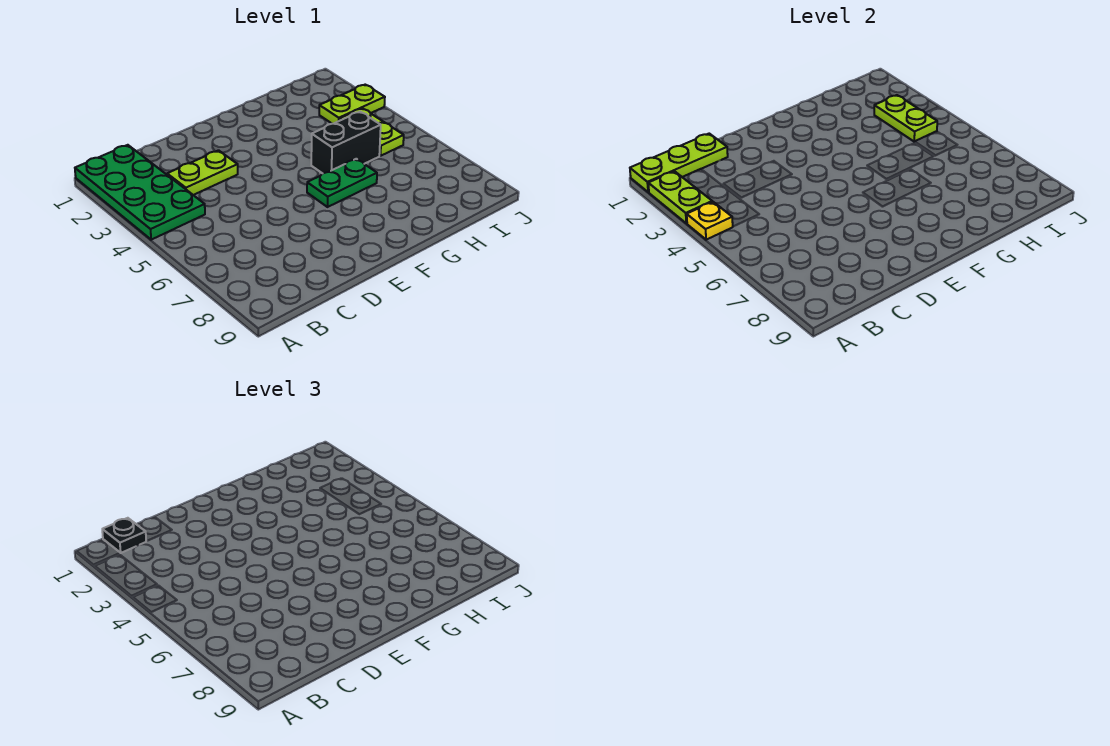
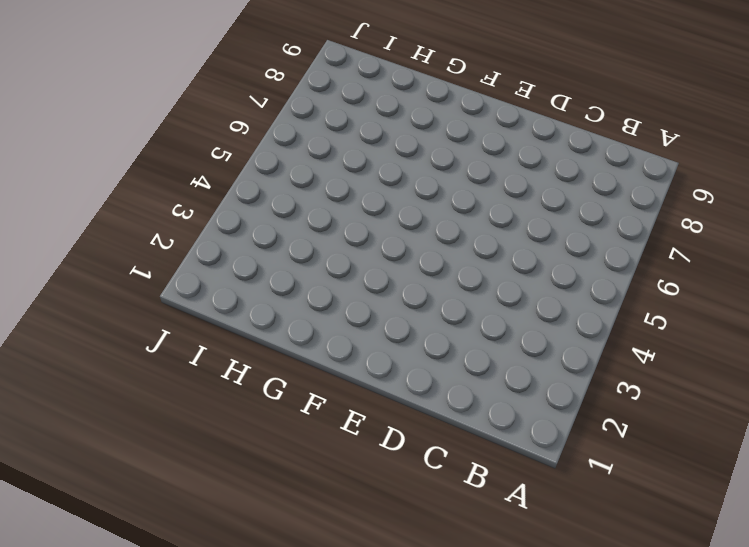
none -> green 2x4 plate [75,145,205,240]
none -> lime 1x2 plate [167,150,238,195]

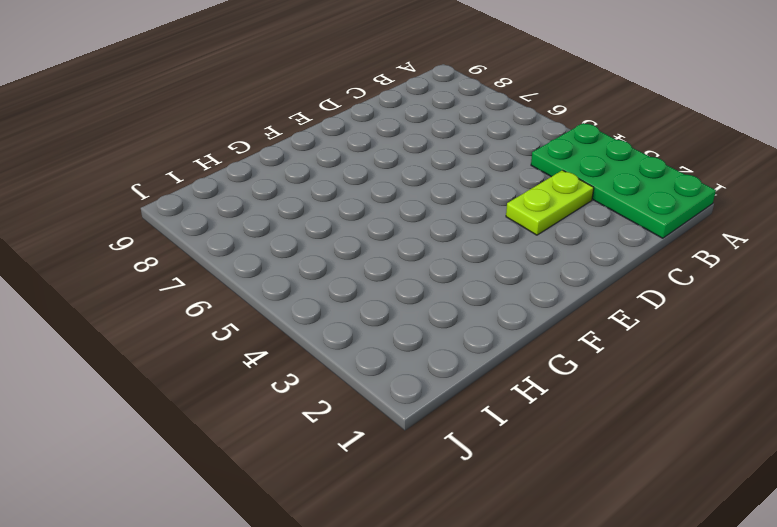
none -> green 1x2 plate [307,159,377,207]
none -> black 1x2 brick [311,112,381,174]

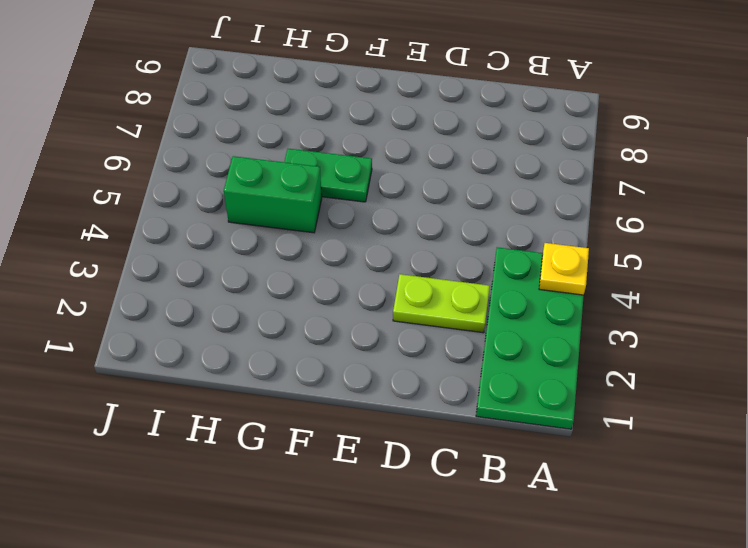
green 1x2 brick [224,156,322,233] -> black 1x2 brick [311,112,381,174]
none -> lime 1x2 plate [319,85,385,124]
none -> lime 1x2 plate [340,108,404,156]

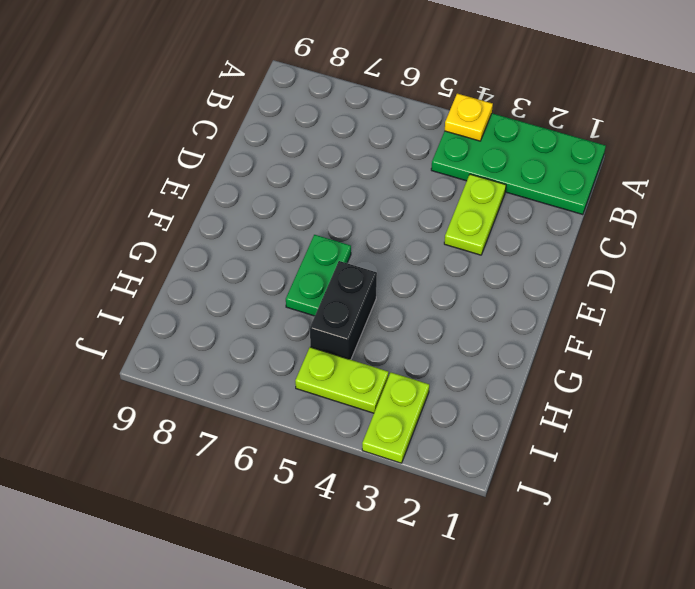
none -> lime 1x3 plate [630,134,728,192]
none -> lime 1x2 plate [648,171,712,223]

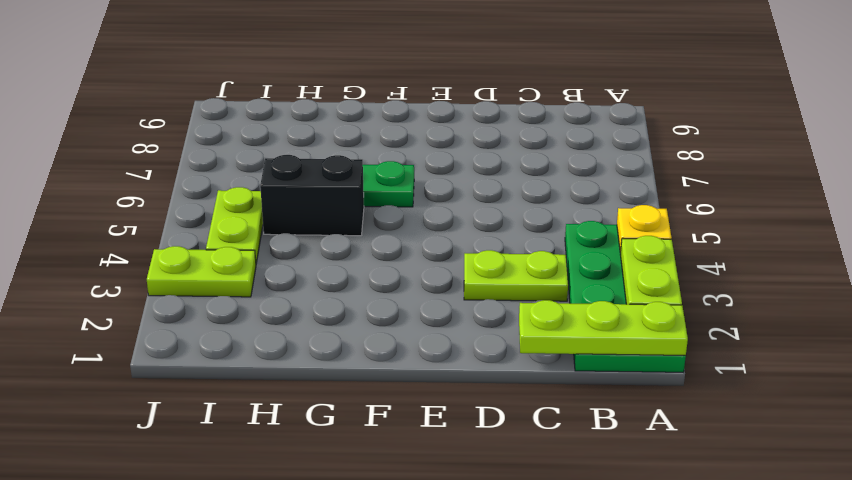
none -> lime 1x2 plate [874,95,937,142]
none -> black 1x1 plate [102,518,146,553]

